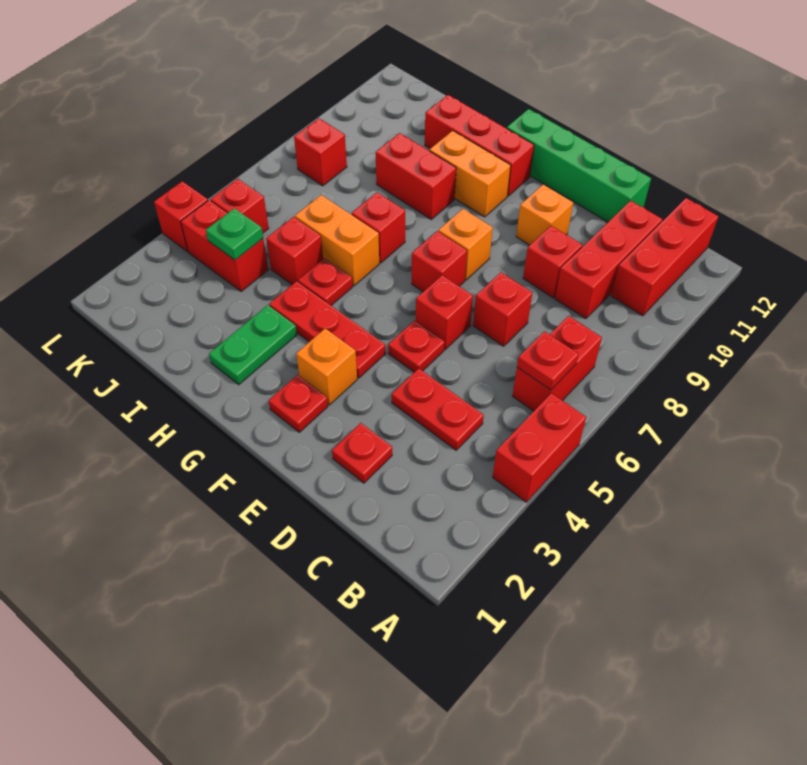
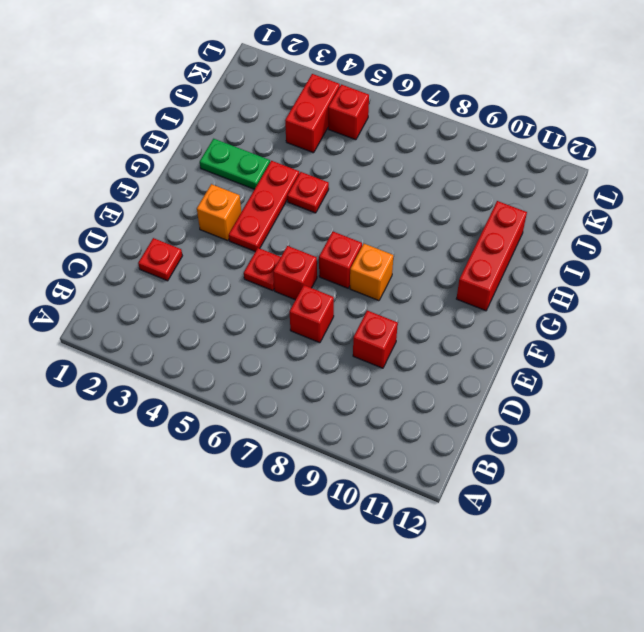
none -> red 1x2 brick [493,393,586,502]
none -> red 1x2 brick [513,316,602,411]
none -> red 1x3 brick [611,198,718,316]
none -> red 1x2 plate [392,368,484,450]

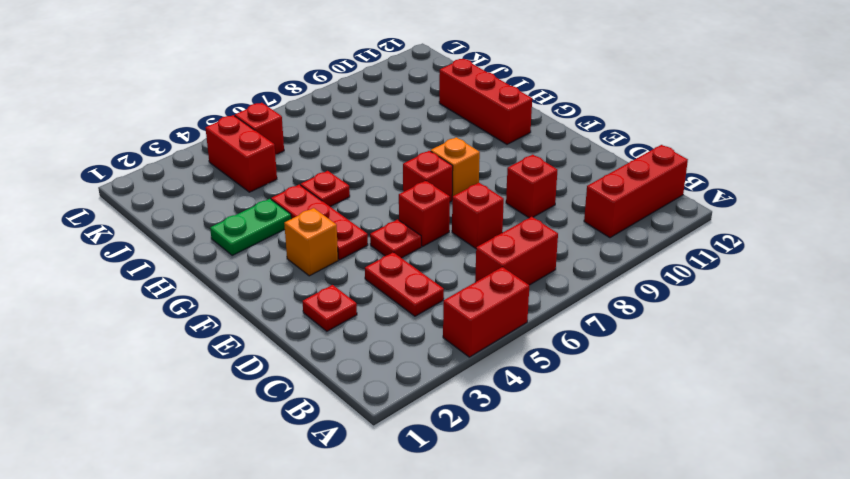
none -> red 1x3 brick [555,201,662,319]
none -> green 1x4 brick [507,109,651,222]
none -> orange 1x1 brick [516,184,573,245]
none -> red 1x1 plate [269,375,328,432]

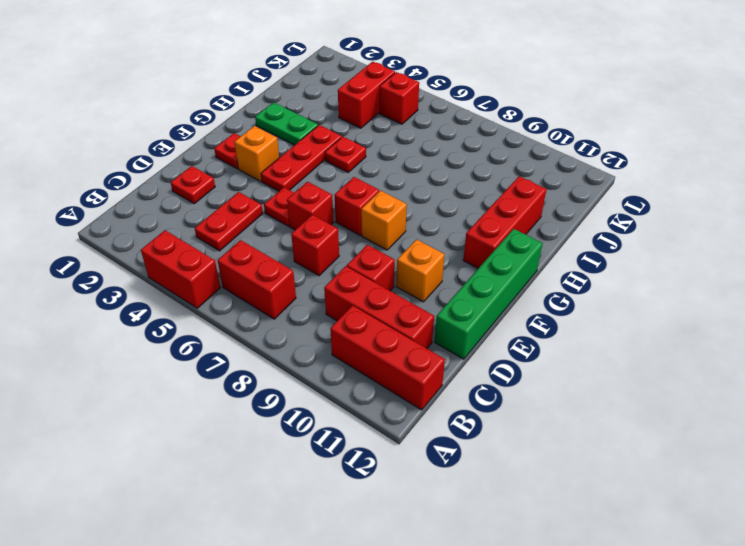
none -> orange 1x2 brick [429,131,511,217]
none -> orange 1x2 brick [295,195,379,286]
none -> red 1x1 brick [352,192,405,263]
none -> red 1x2 brick [376,133,456,219]

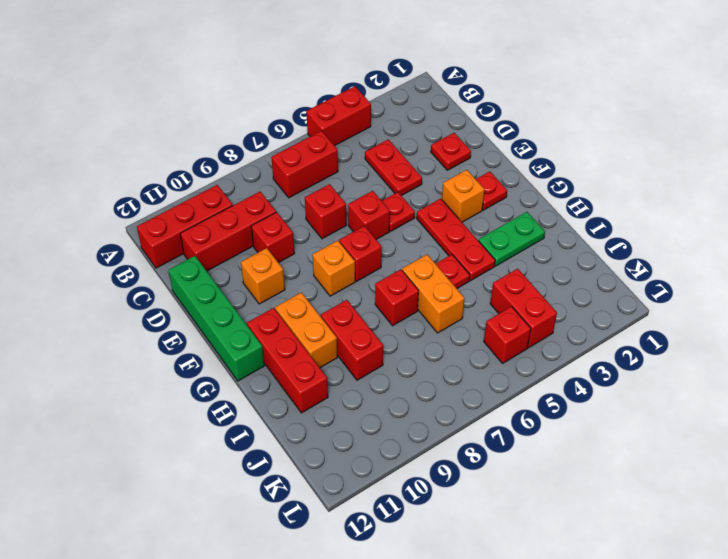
none -> red 1x1 brick [266,217,323,284]
none -> red 1x1 brick [294,118,347,186]
none -> red 1x1 brick [154,181,208,252]
none -> red 1x1 plate [517,331,579,390]

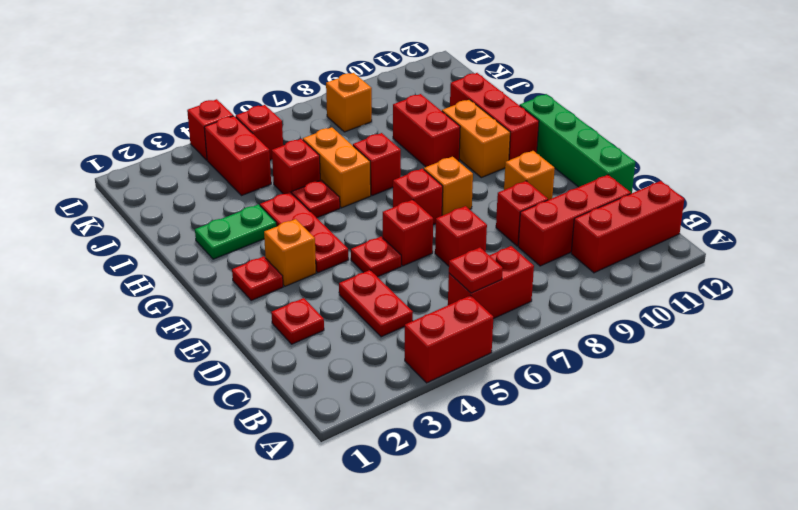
orange 1x1 brick [326,73,372,132] -> red 1x1 brick [294,118,347,186]
none -> green 1x1 plate [206,208,263,260]

